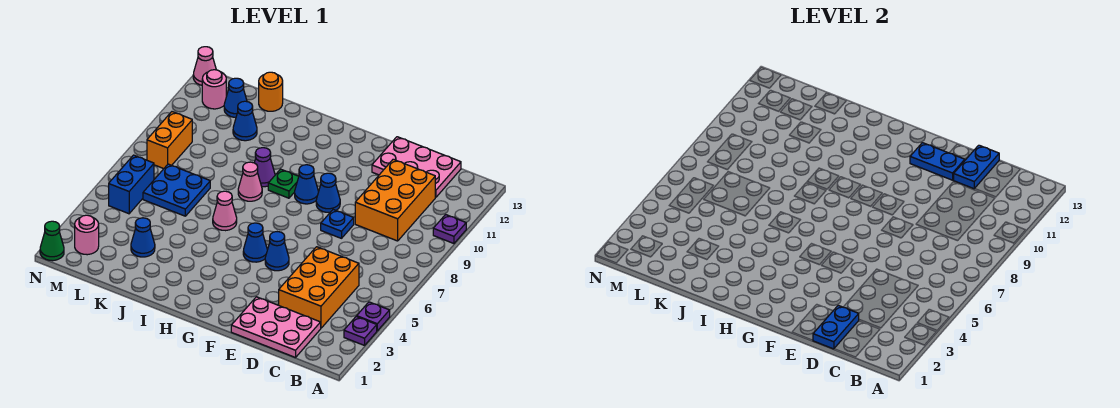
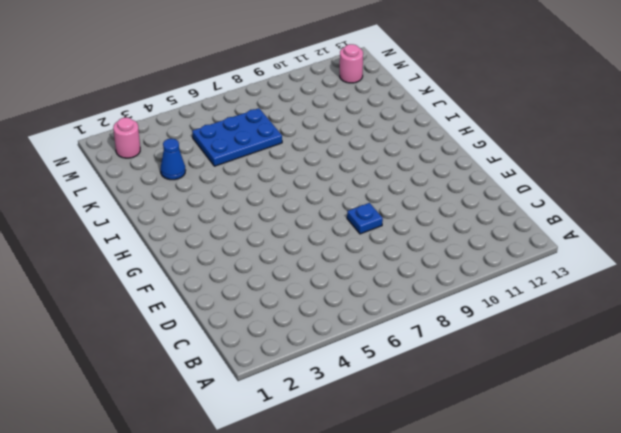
blue 2x3 plate [192,108,282,166] -> blue 2x2 plate [143,164,210,216]
none -> purple 1x1 plate [344,316,377,345]
none -> purple 1x1 plate [357,302,390,331]
none -> purple 1x1 plate [433,215,466,243]
none -> pink 2x3 plate [231,297,321,358]

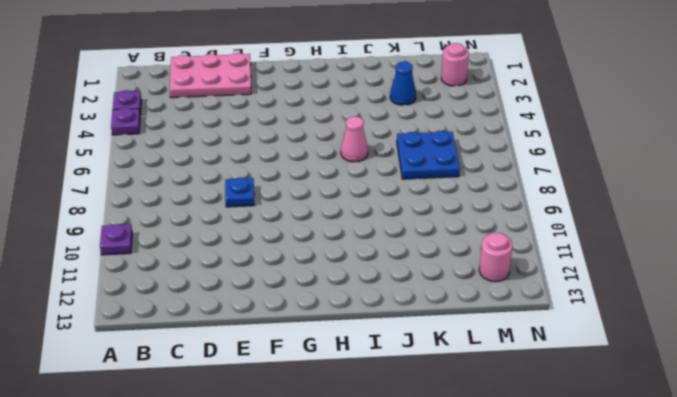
none -> orange 2x3 brick [279,247,359,328]
none -> orange 2x3 brick [355,159,435,241]
none -> pink 2x3 plate [372,137,461,197]
none -> blue 1x1 cone [265,232,289,271]

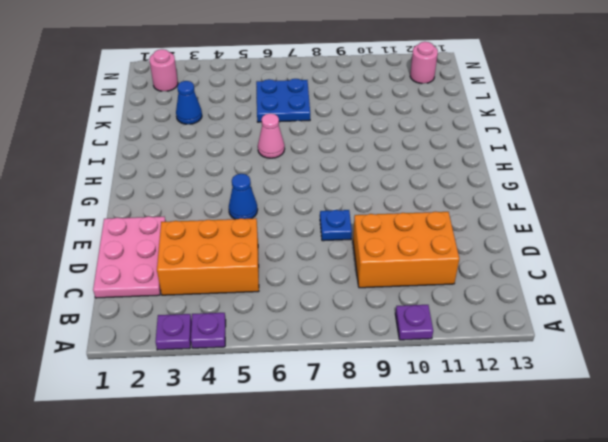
none -> pink 2x3 plate [372,137,461,197]
none -> blue 1x1 cone [316,173,340,212]
none -> blue 1x1 cone [243,223,267,262]
none -> blue 1x1 cone [295,165,318,204]

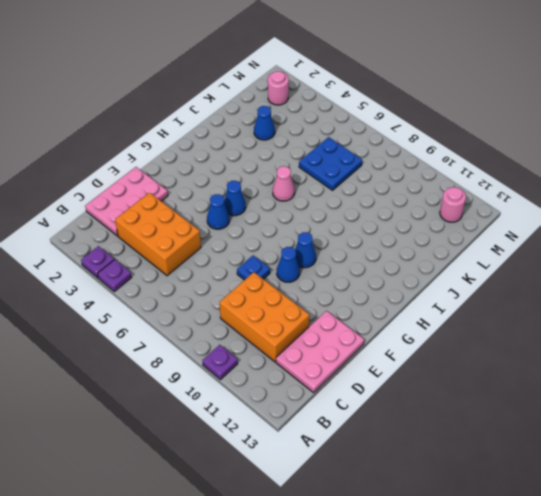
none -> green 1x1 plate [268,169,299,198]
none -> pink 1x1 cone [238,162,262,201]
none -> purple 1x1 cone [254,148,275,187]
none -> blue 1x1 cone [233,101,257,141]

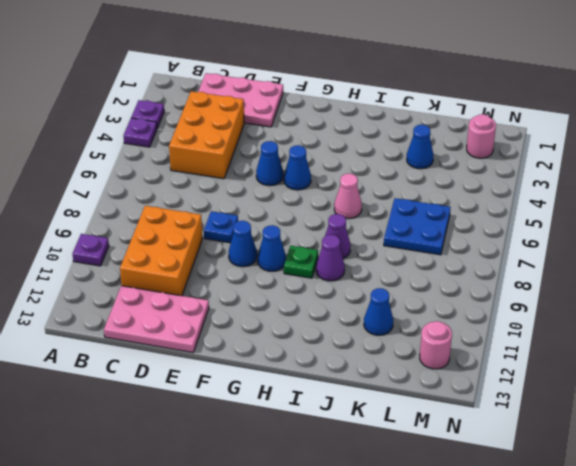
purple 1x1 cone [325,214,351,258] -> pink 1x1 cone [238,162,262,201]
none -> orange 1x1 round brick [259,72,283,111]
none -> blue 1x1 cone [224,78,247,117]
none -> blue 1x2 brick [109,155,154,214]
none -> orange 1x2 brick [147,112,192,169]

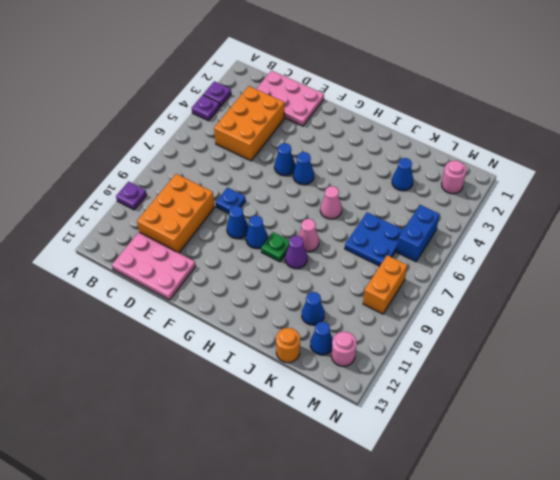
none -> green 1x1 cone [40,221,64,261]
none -> pink 1x1 cone [193,47,216,85]
none -> blue 1x2 plate [813,305,859,349]
none -> blue 1x2 plate [954,145,999,189]

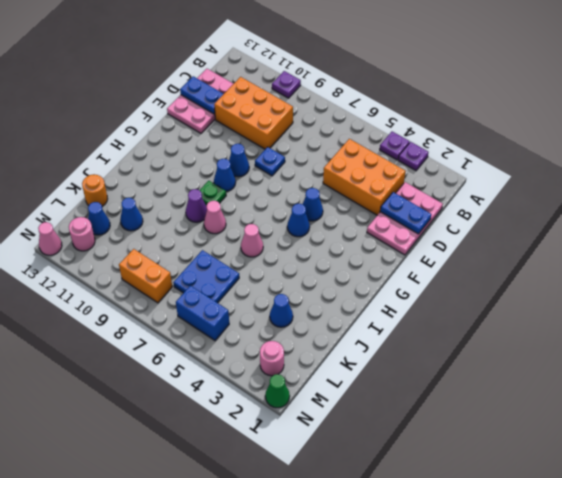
none -> blue 1x2 plate [910,143,965,180]

